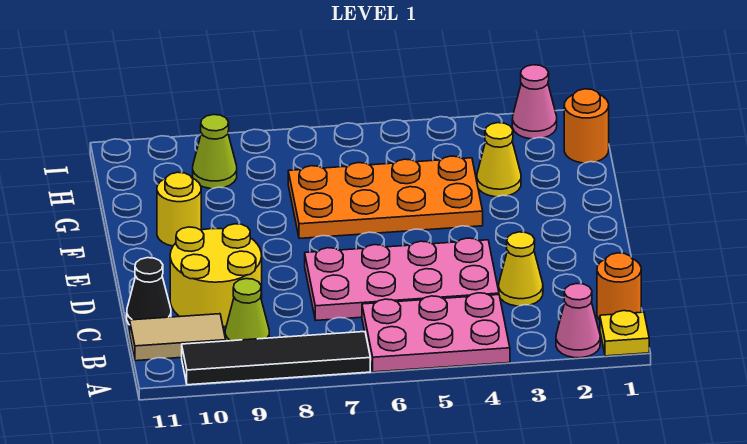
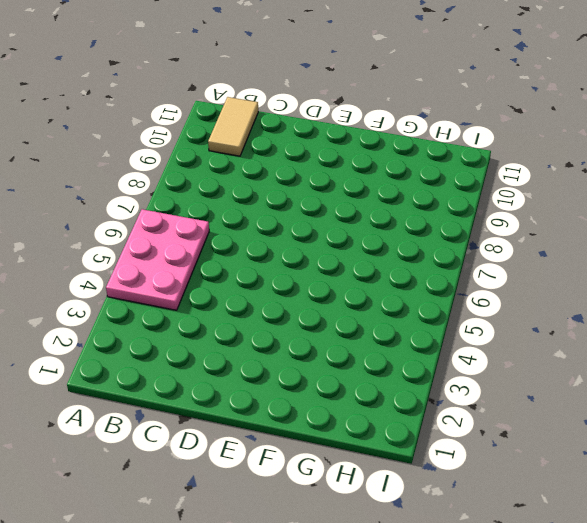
none -> yellow 1x1 plate [600,311,649,356]
none -> pink 1x1 cone [556,284,600,358]
none -> black 1x4 tile [182,332,370,385]

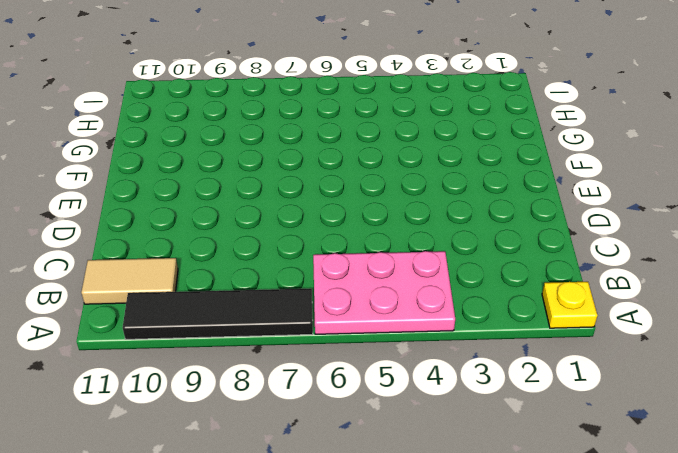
none -> pink 1x1 cone [556,284,600,358]
none -> orange 1x1 round brick [597,253,641,320]
none -> lime 1x1 cone [225,279,269,341]

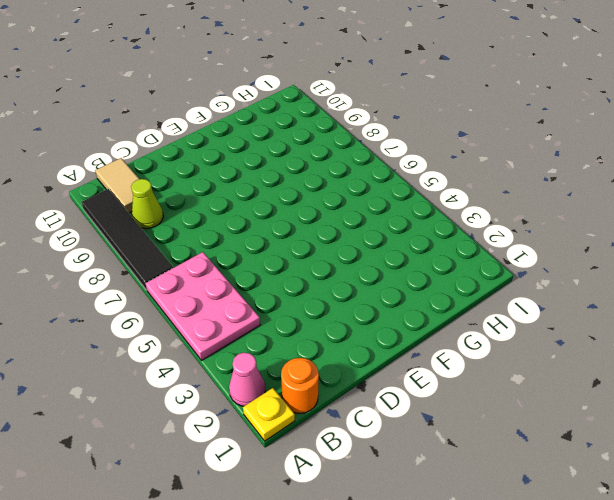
none -> yellow 1x1 cone [499,232,543,306]
none -> pink 2x4 plate [305,238,499,320]
none -> yellow 2x2 round brick [170,224,262,327]

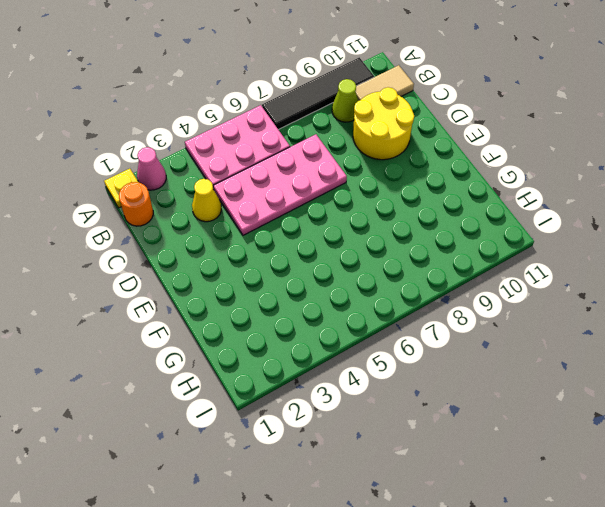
none -> black 1x1 cone [127,258,171,325]
none -> orange 2x4 plate [288,156,483,238]
none -> yellow 1x1 round brick [157,172,201,246]

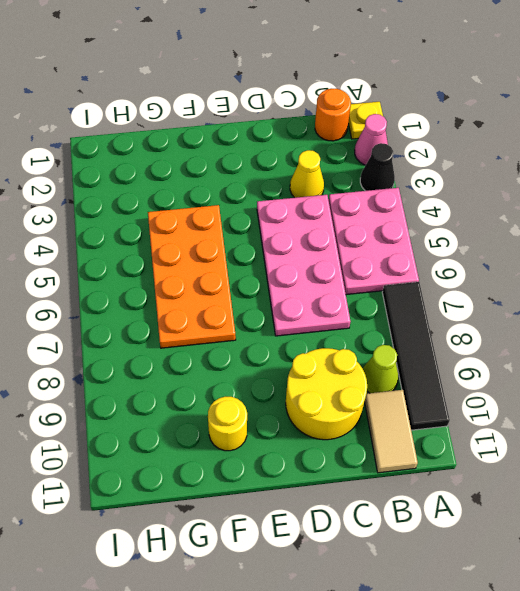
black 1x1 cone [360,143,395,191] -> black 1x1 cone moved to [127,258,171,325]
none -> yellow 1x1 cone [477,123,521,197]
none -> orange 1x1 round brick [564,89,609,163]
none -> lime 1x1 cone [193,115,237,189]

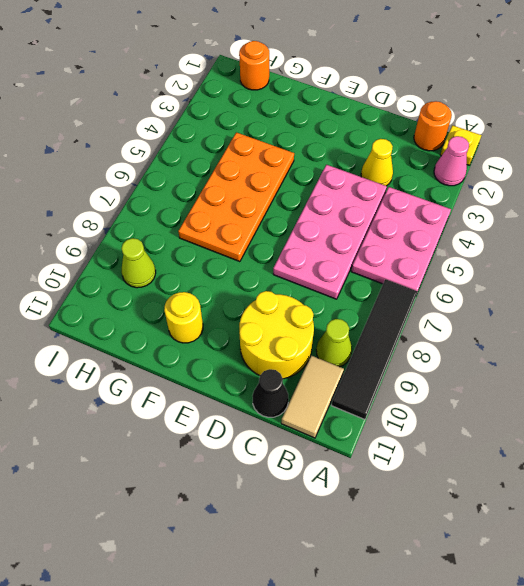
none -> yellow 1x1 cone [477,123,521,197]
none -> pink 1x1 cone [512,65,557,139]

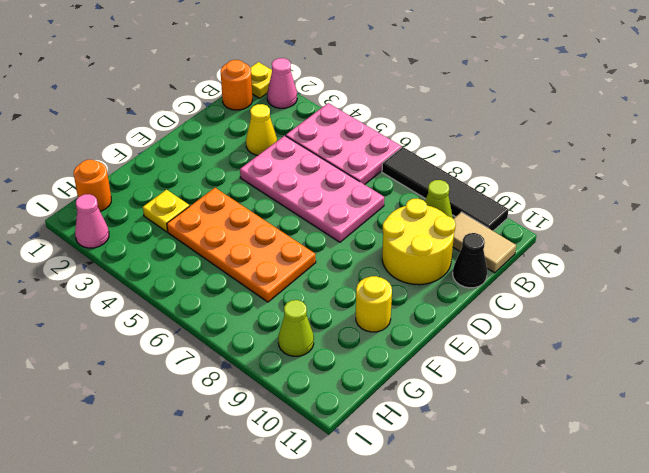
yellow 1x1 plate [143,190,189,232] -> yellow 1x1 cone [477,123,521,197]

